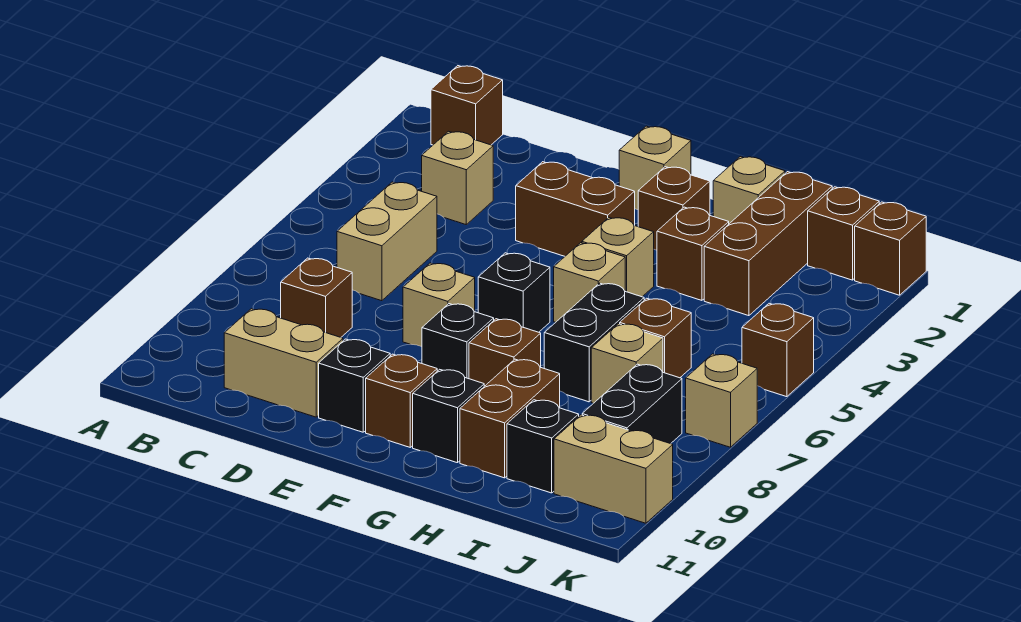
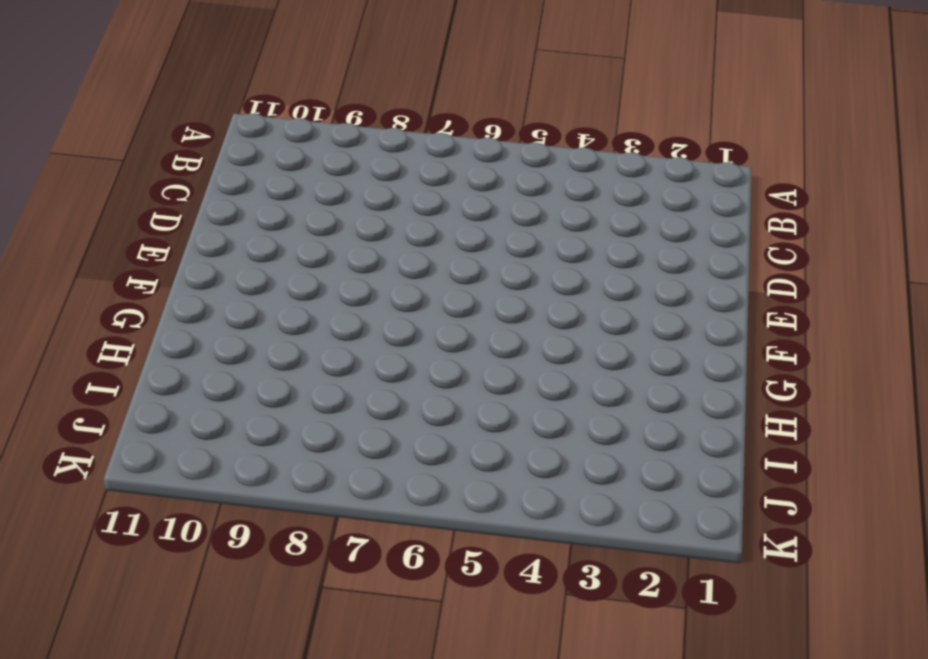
none -> brown 1x1 brick [431,66,503,145]
none -> tan 1x1 brick [422,131,493,224]
none -> tan 1x2 brick [337,182,437,301]
none -> brown 1x1 brick [281,258,352,337]

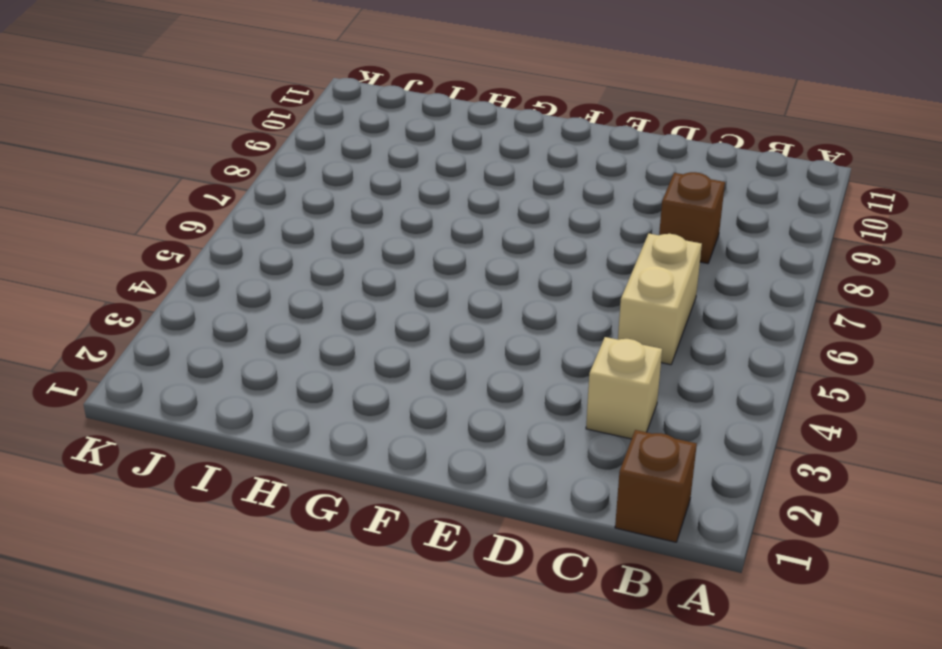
none -> tan 1x2 brick [224,309,343,417]
none -> brown 1x2 brick [516,162,635,256]
none -> tan 1x1 brick [403,263,475,347]
none -> black 1x1 brick [319,339,390,432]

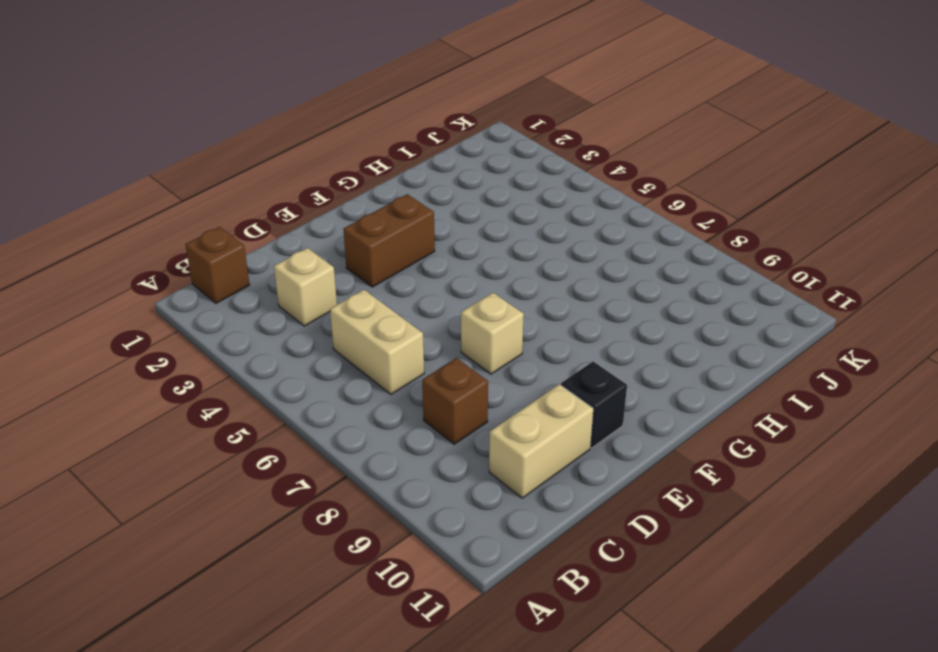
none -> tan 1x1 brick [619,126,691,210]
none -> black 1x1 brick [478,253,550,332]
none -> black 1x1 brick [422,304,494,379]
none -> brown 1x1 brick [366,354,437,447]

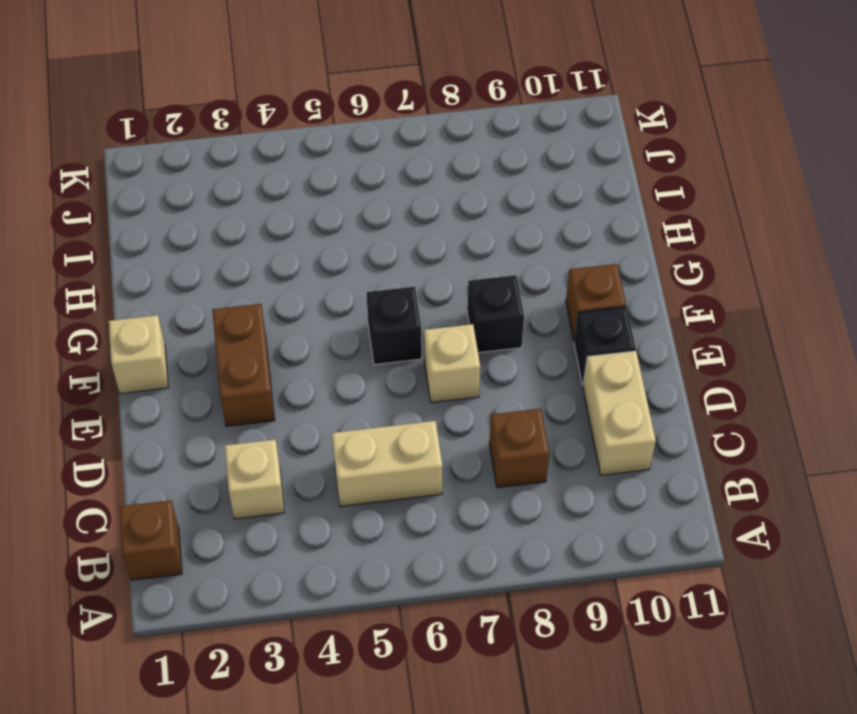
none -> brown 1x1 brick [638,167,710,250]
none -> tan 1x1 brick [582,217,654,297]
none -> tan 1x1 brick [554,243,625,322]
none -> brown 1x1 brick [469,319,541,386]

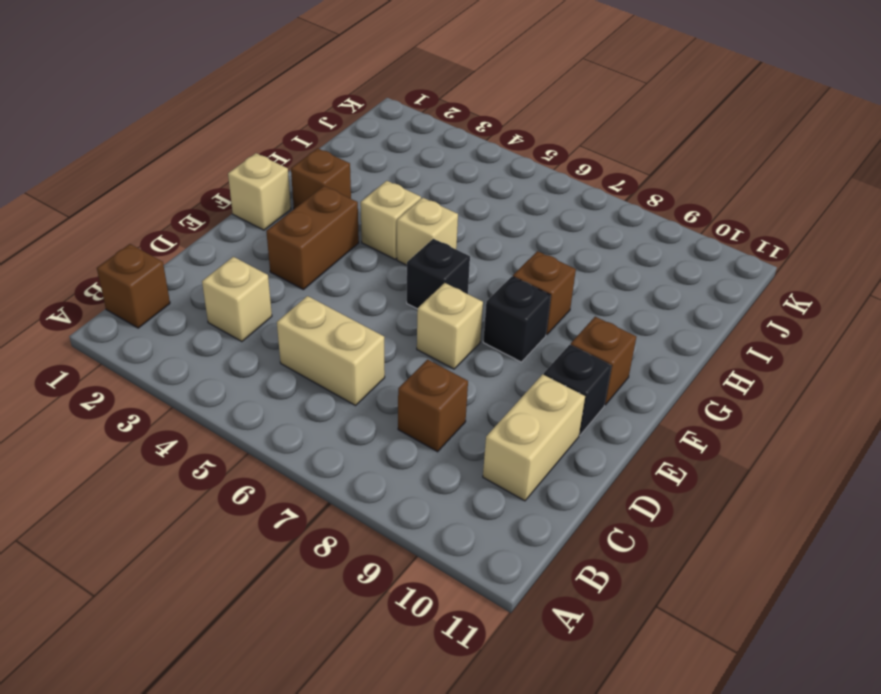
none -> black 1x1 brick [413,369,484,463]
none -> tan 1x1 brick [713,157,785,224]
none -> brown 1x1 brick [657,207,729,300]
none -> black 1x2 brick [544,283,644,402]

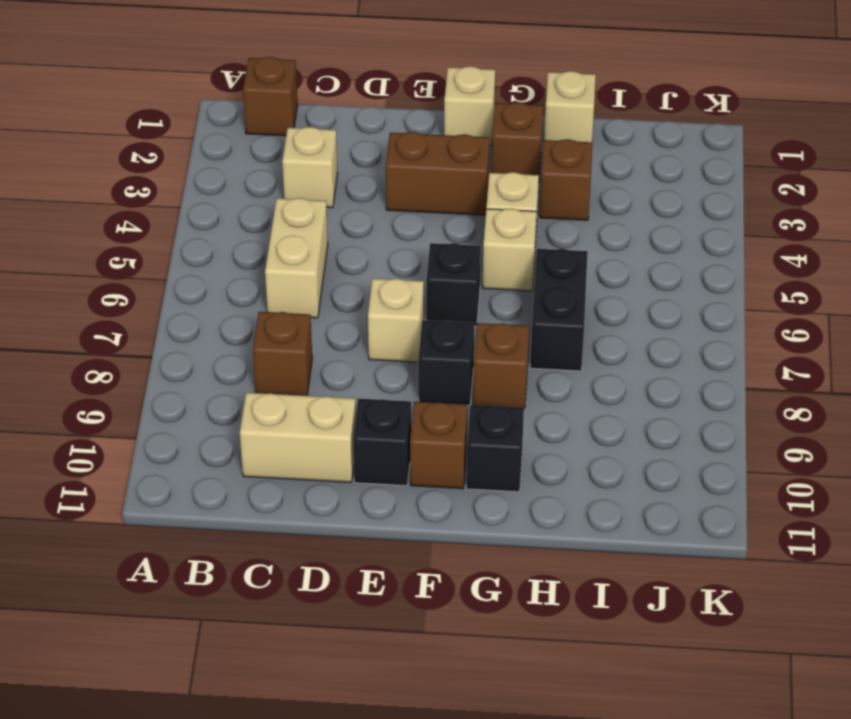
none -> brown 1x2 brick [460,359,560,478]
none -> brown 1x3 brick [704,172,832,316]
none -> brown 1x1 brick [620,298,691,378]
none -> tan 1x1 brick [591,324,663,403]

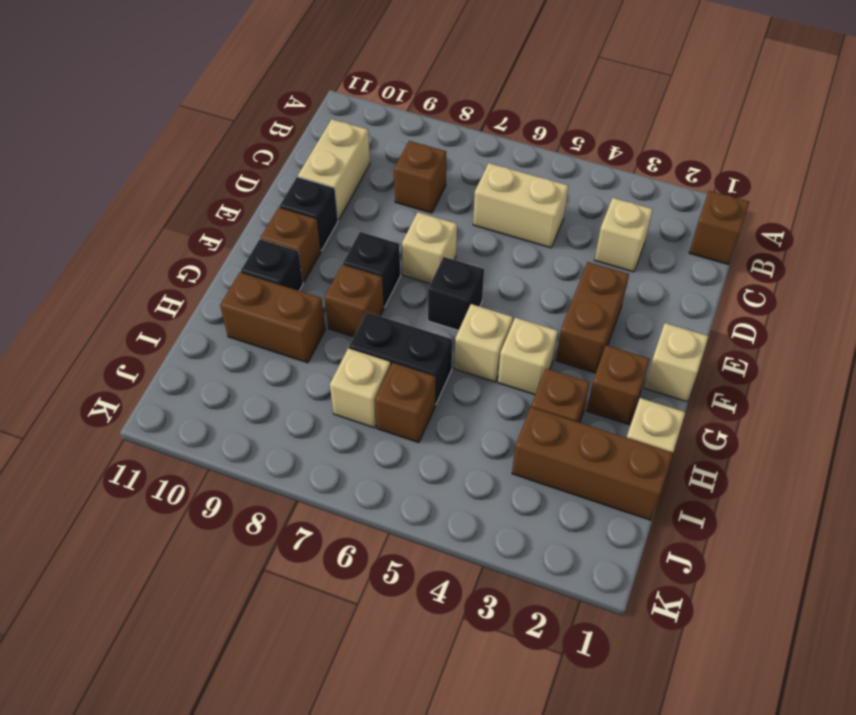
none -> black 1x1 brick [507,400,579,493]
none -> brown 1x1 brick [808,187,879,280]
none -> black 1x2 brick [582,364,682,444]
none -> tan 1x2 brick [554,415,673,523]

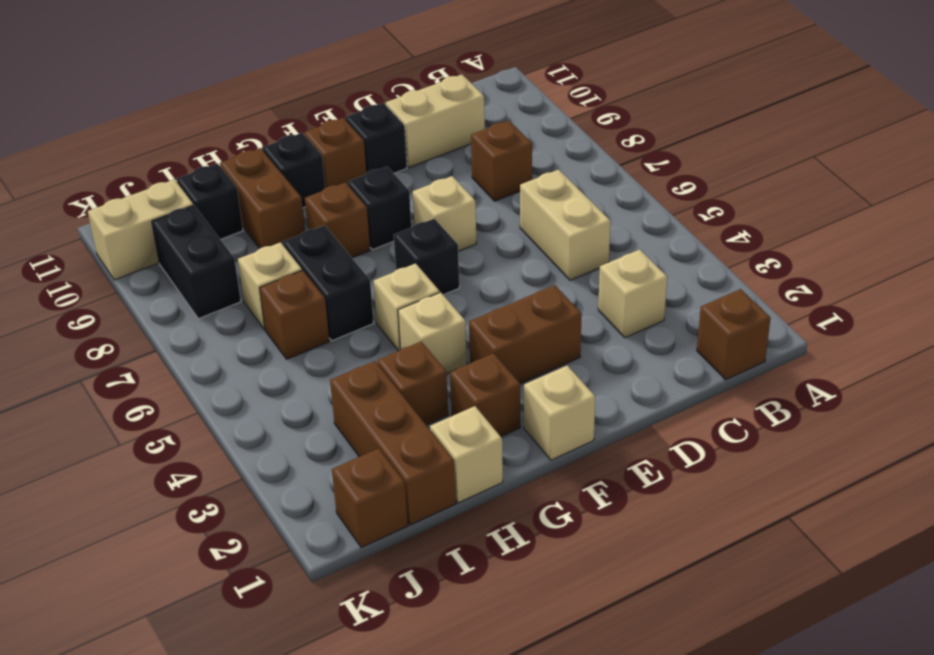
none -> brown 1x1 brick [855,202,926,295]
none -> brown 1x1 brick [742,303,814,397]
none -> tan 1x1 brick [686,354,757,447]

